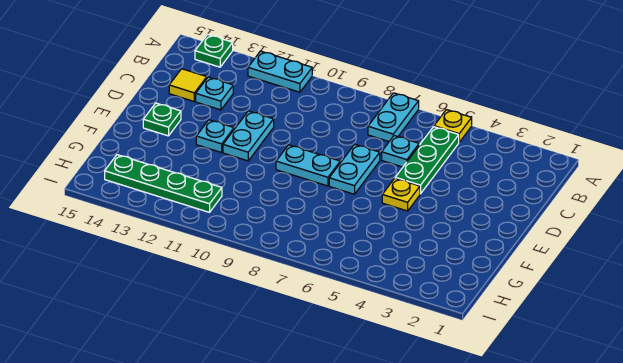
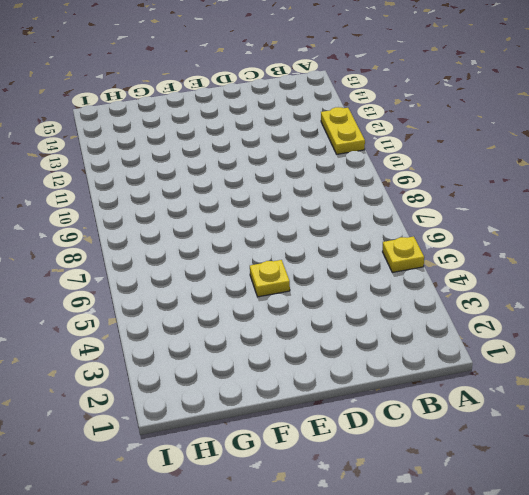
yellow 1x2 plate [321,107,365,154] -> cyan 1x2 plate [248,51,312,92]
none -> cyan 1x2 plate [368,93,419,141]
none -> green 1x1 plate [195,34,233,67]
none -> green 1x3 plate [395,127,459,194]

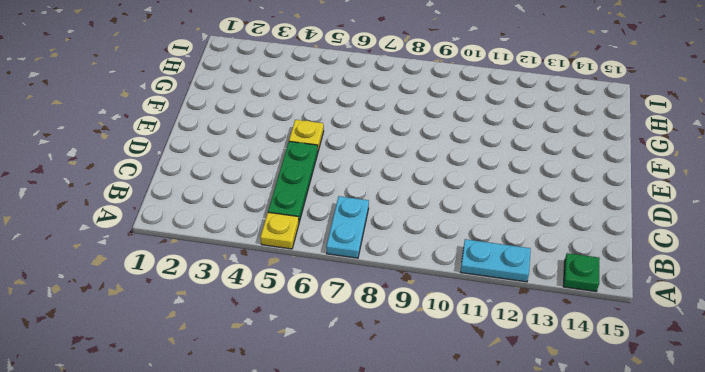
none -> cyan 1x1 plate [382,136,419,167]
none -> cyan 1x1 plate [196,77,233,110]
none -> yellow 1x1 tile [169,69,207,101]

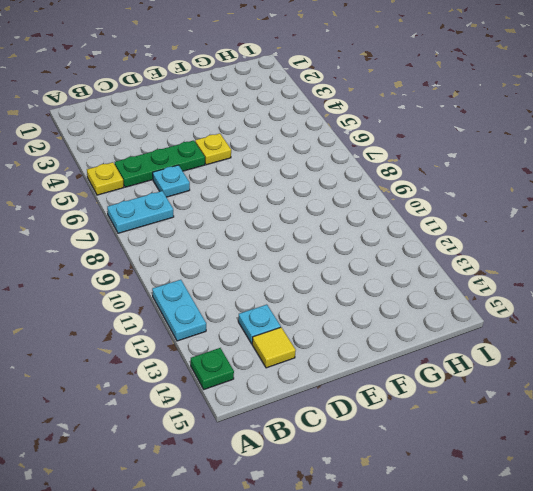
none -> cyan 1x2 plate [329,144,380,194]
none -> cyan 1x2 plate [223,111,274,161]
none -> cyan 1x2 plate [276,145,340,186]

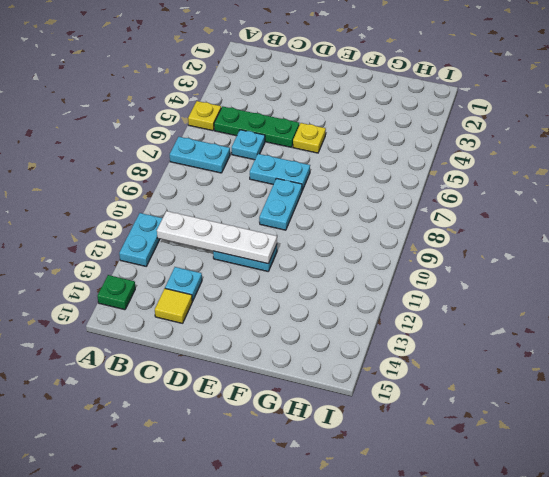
white 1x4 plate [157,211,277,264] -> none
none -> cyan 1x1 plate [196,120,234,153]
none -> green 1x1 plate [143,103,181,136]
none -> green 1x4 plate [105,155,222,212]

